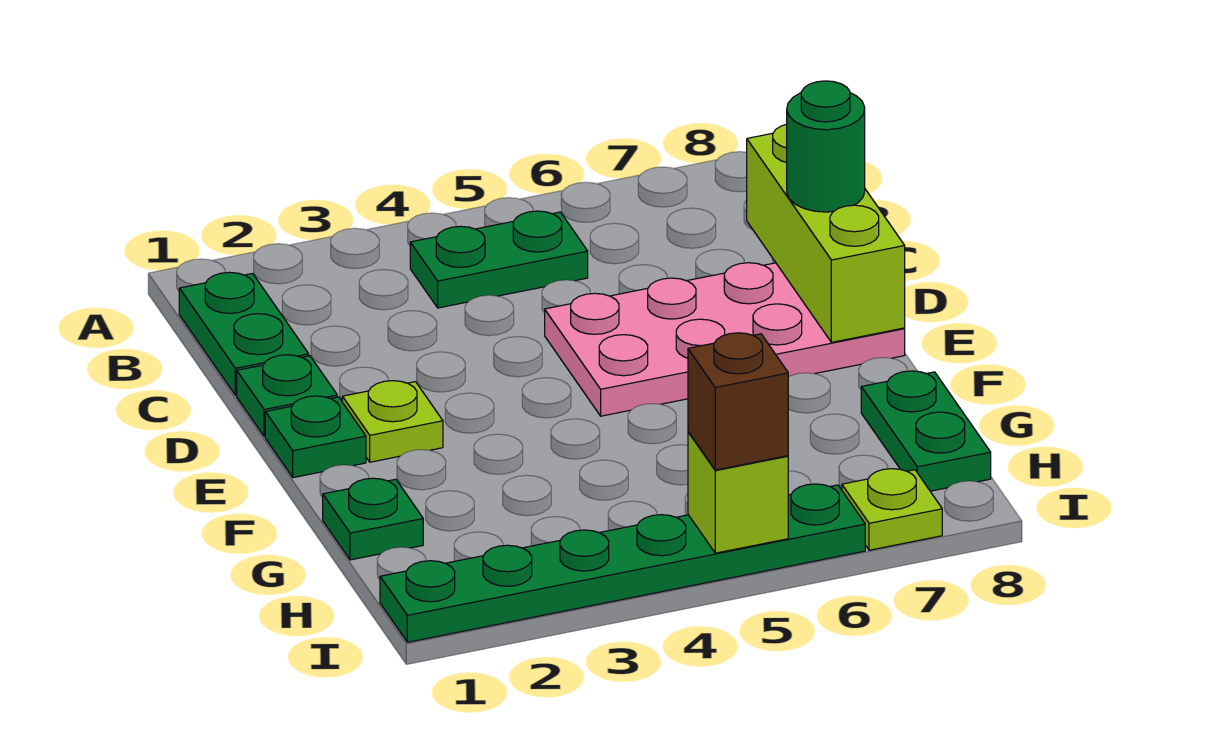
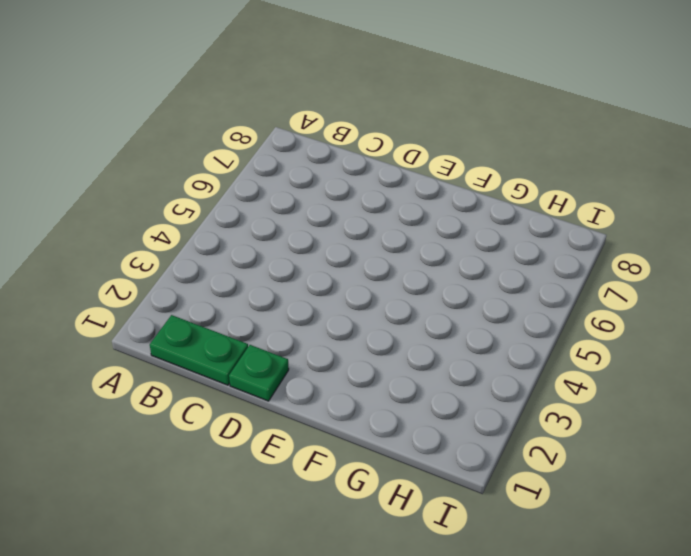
none -> green 1x2 plate [410,211,588,308]
none -> pink 2x4 plate [545,263,905,416]
none -> green 1x1 plate [265,396,366,478]

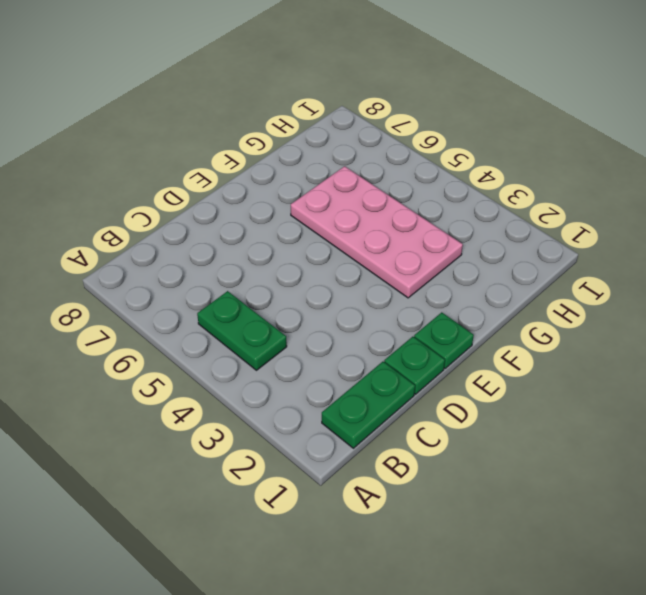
pink 2x4 plate [291,166,463,298] -> pink 2x4 plate moved to [545,263,905,416]
none -> lime 1x1 plate [342,381,443,462]
none -> green 1x1 plate [323,478,423,560]
none -> green 1x2 plate [861,371,991,491]

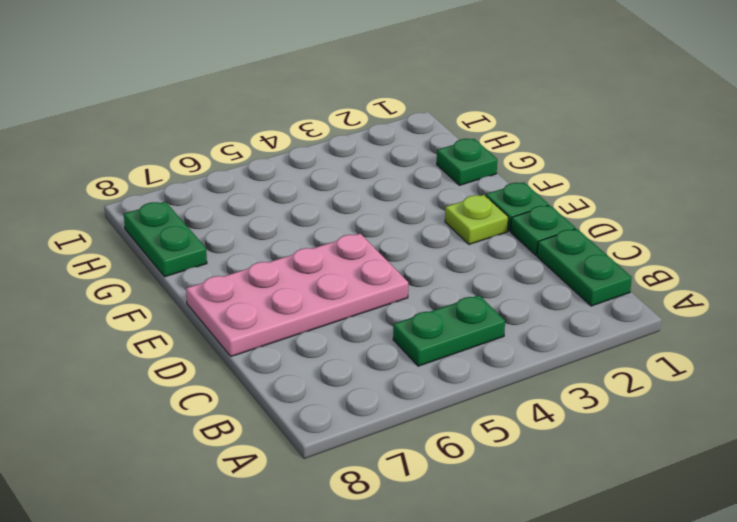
none -> green 1x6 plate [380,484,865,642]
none -> lime 1x1 plate [842,469,942,550]
none -> lime 1x3 brick [747,124,905,342]

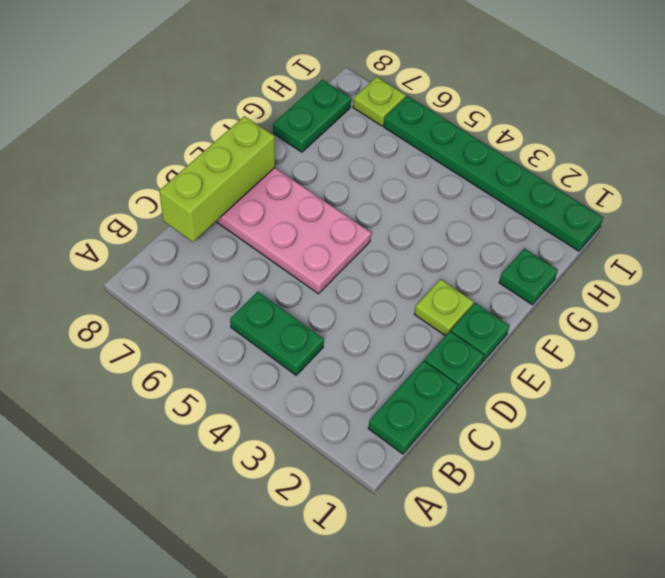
none -> lime 1x1 brick [688,432,788,553]
none -> green 1x1 round brick [787,81,865,212]
none -> brown 1x1 brick [688,333,788,470]

